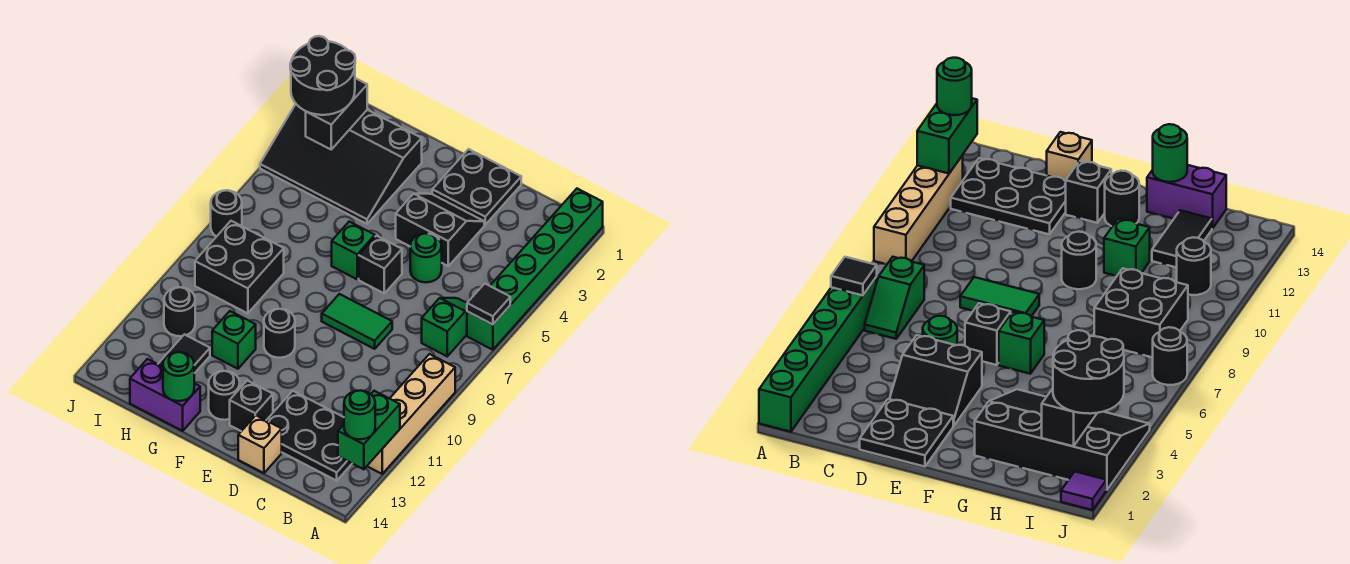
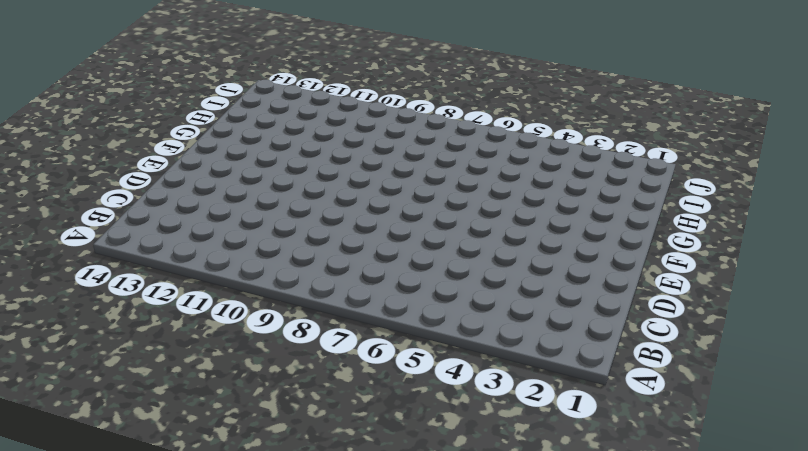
none -> green 1x6 brick [467,189,603,350]
none -> tan 1x4 brick [367,354,455,474]
none -> green 1x2 slope [422,298,467,356]

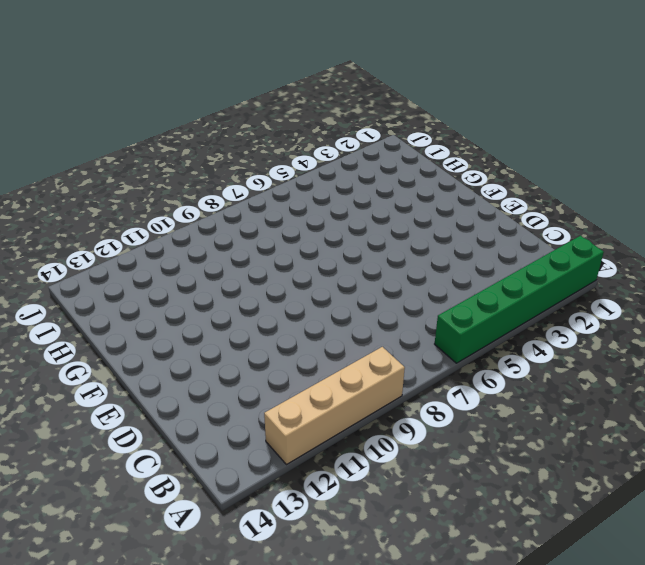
none -> green 1x2 slope [422,298,467,356]
none -> black 2x3 plate [266,391,352,481]
none -> black 2x2 plate [432,149,521,225]

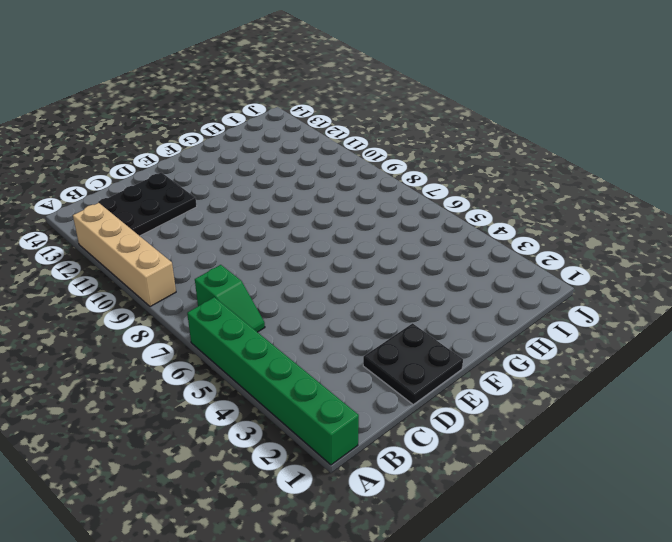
none -> black 2x2 slope [396,194,484,266]
none -> green 1x1 round brick [410,233,442,282]
none -> green 1x2 tile [322,294,392,349]

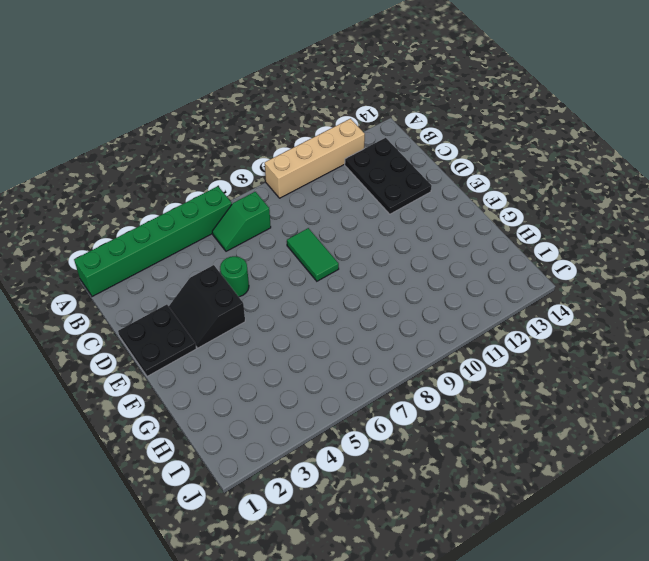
none -> tan 1x1 brick [238,415,282,473]
none -> black 1x1 brick [359,236,402,293]
none -> black 1x1 brick [230,381,273,431]

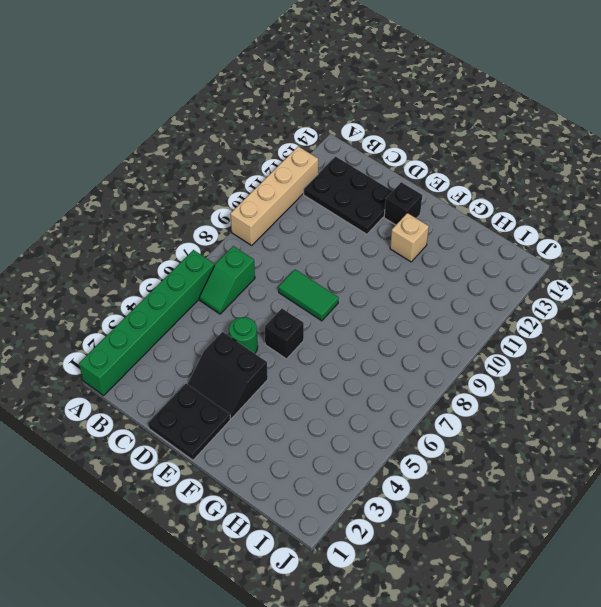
tan 1x1 brick [390,213,429,262] -> tan 1x1 brick moved to [238,415,282,473]
none -> green 1x1 brick [332,222,375,279]
none -> black 1x1 round brick [264,309,295,358]
none -> black 1x1 round brick [209,371,240,420]

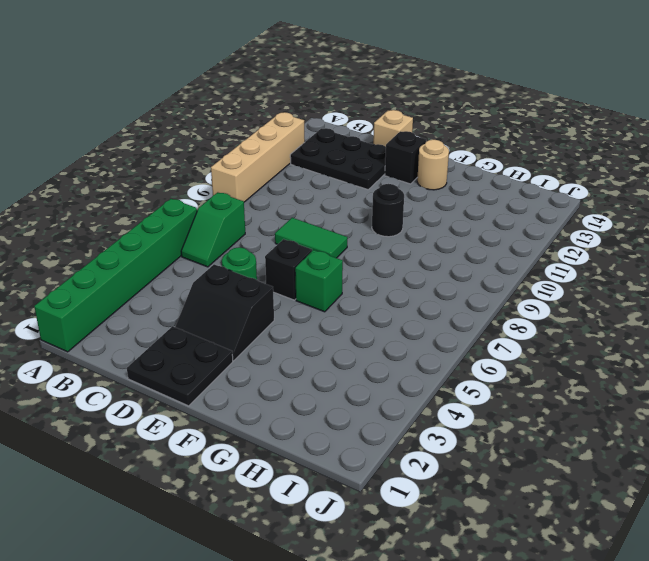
tan 1x1 round brick [417,140,449,190] -> black 1x1 round brick [209,371,240,420]
none -> black 3x4 slope [260,104,422,224]
none -> green 1x1 brick [212,311,256,369]
none -> purple 1x2 brick [130,359,200,431]

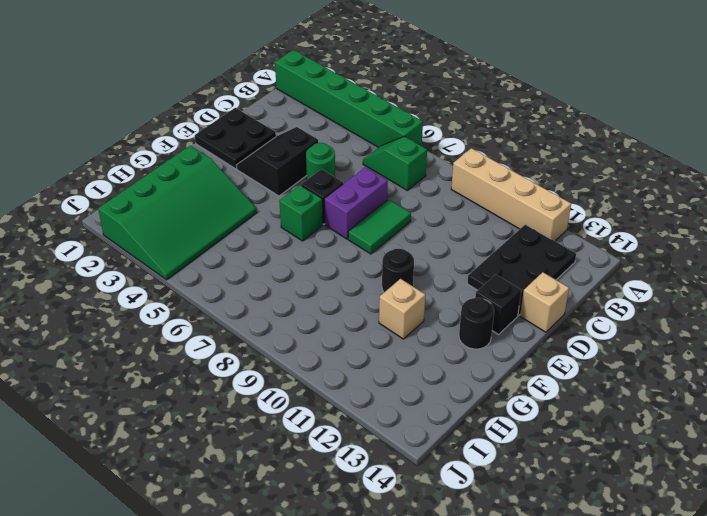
purple 1x2 brick [324,167,388,239] -> purple 1x2 brick moved to [130,359,200,431]
green 3x4 slope [98,146,257,280] -> black 3x4 slope [260,104,422,224]
tan 1x1 brick [379,279,425,339] -> green 1x1 brick [212,311,256,369]
none -> black 2x2 brick [195,221,284,313]
none -> black 1x2 tile [158,334,210,373]
none -> black 1x1 round brick [164,287,195,336]

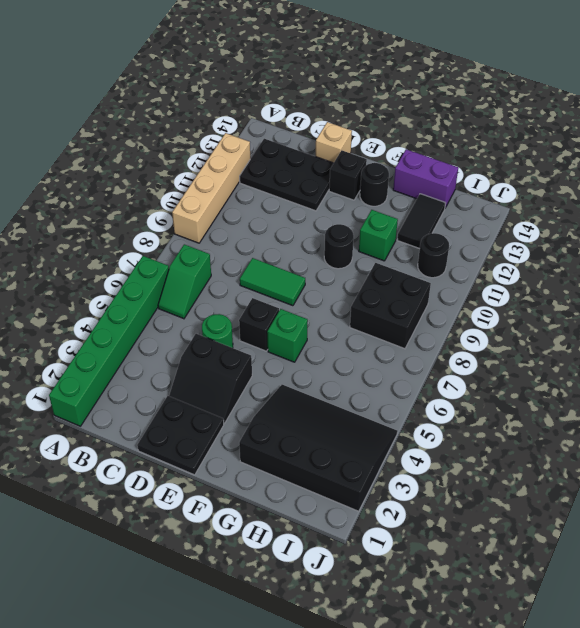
none -> purple 1x1 tile [1061,472,1106,510]
none -> black 1x1 round brick [211,190,242,237]
none -> black 1x1 tile [467,284,510,325]

